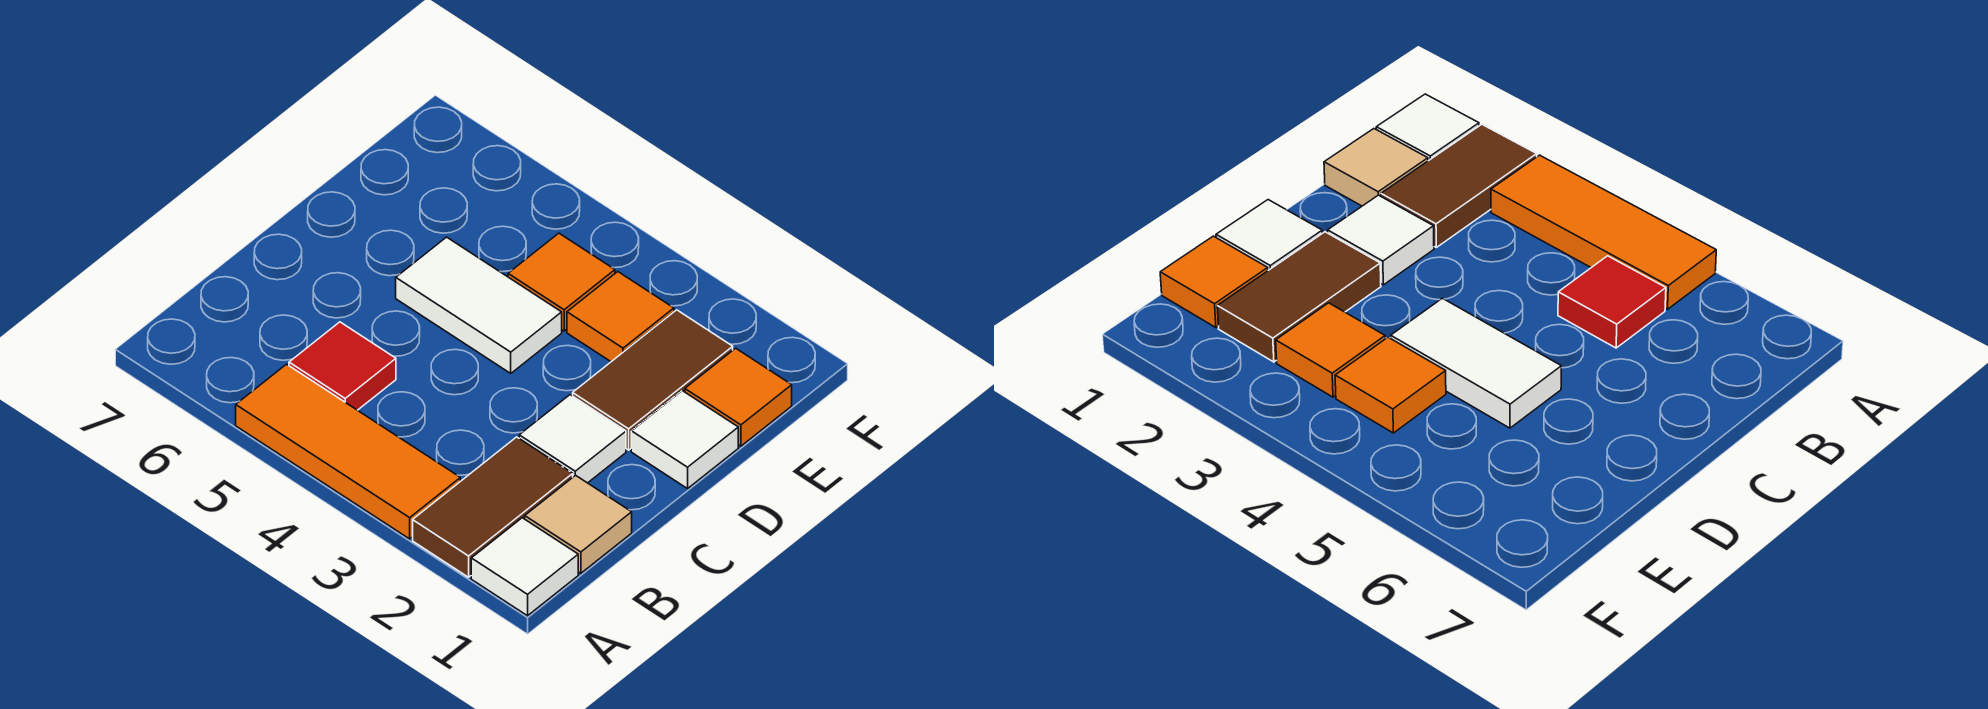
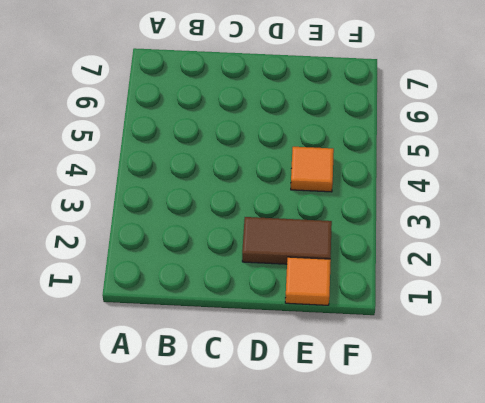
none -> white 1x1 tile [471,518,578,616]
none -> brown 1x2 tile [413,437,573,577]
none -> orange 1x3 tile [236,364,460,539]

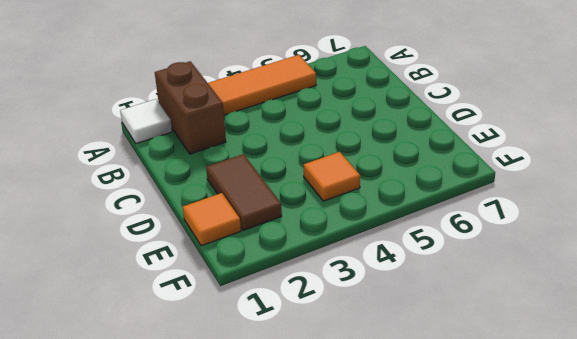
brown 1x2 brick [155,61,226,154] -> brown 1x2 tile [413,437,573,577]
none -> tan 1x1 tile [525,475,632,573]
none -> red 1x1 tile [289,322,396,410]
none -> white 1x1 tile [519,395,626,483]

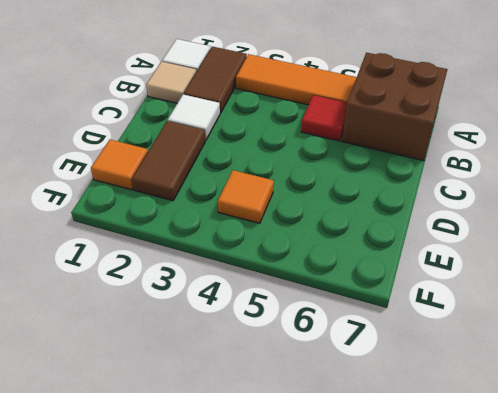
brown 2x2 brick [342,53,447,161] -> none
none -> white 1x1 tile [631,391,738,489]
none -> white 1x2 tile [396,237,562,373]
none -> orange 1x1 tile [567,272,674,362]

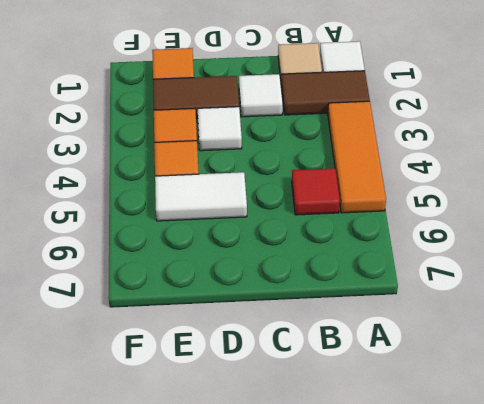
white 1x1 tile [198,107,242,151] -> white 1x1 tile moved to [631,391,738,489]
white 1x2 tile [155,172,247,221] -> white 1x2 tile turned to [396,237,562,373]

